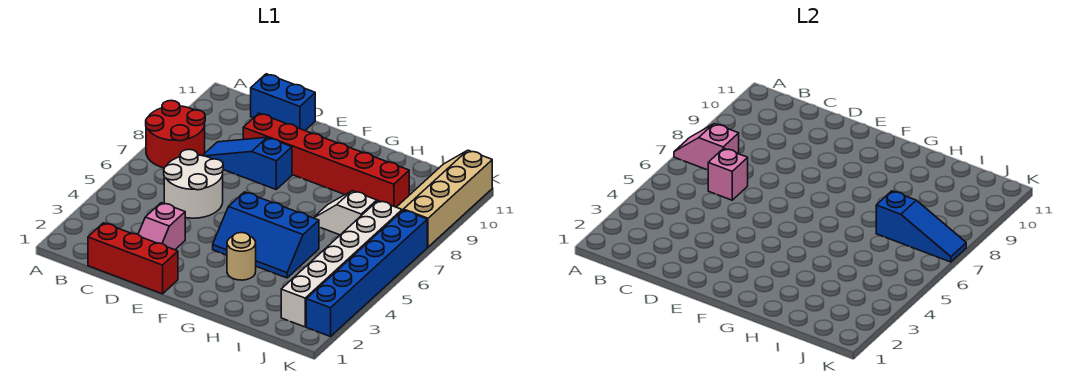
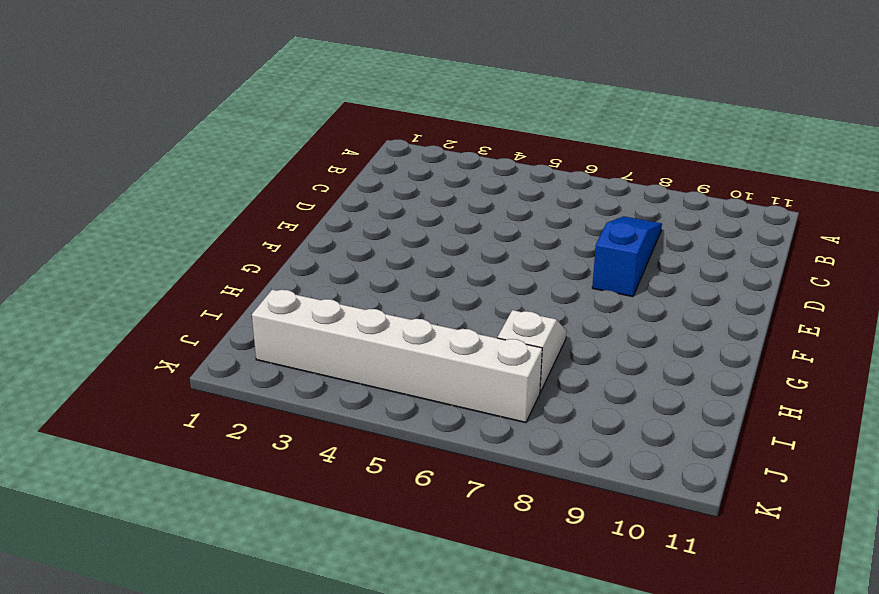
none -> red 2x2 round brick [146,100,205,168]
none -> red 1x3 brick [88,223,178,294]
none -> white 2x2 round brick [164,149,223,218]

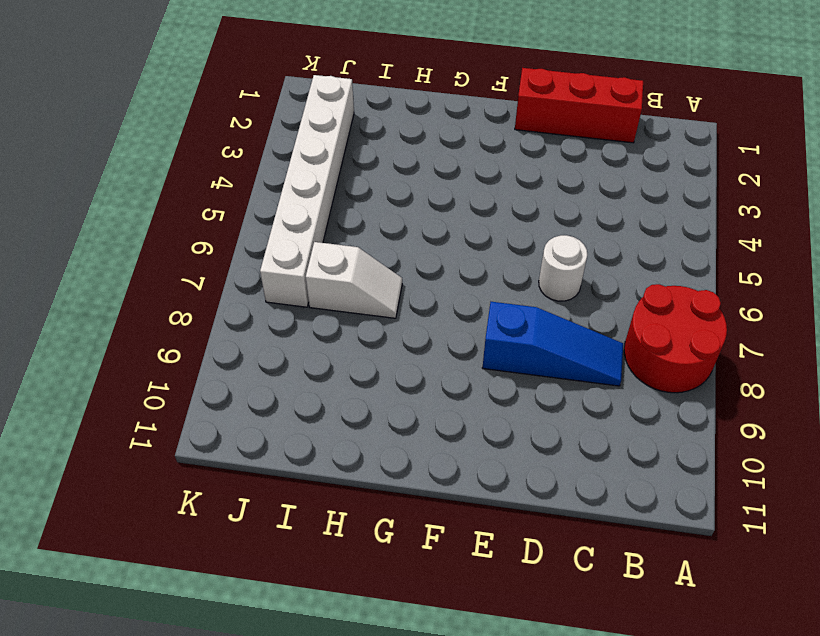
white 1x1 round brick [539,235,587,301] -> white 2x2 round brick [164,149,223,218]
none -> blue 1x2 brick [251,74,315,130]
none -> pink 1x2 slope [138,203,185,250]
none -> red 1x6 brick [243,113,409,207]

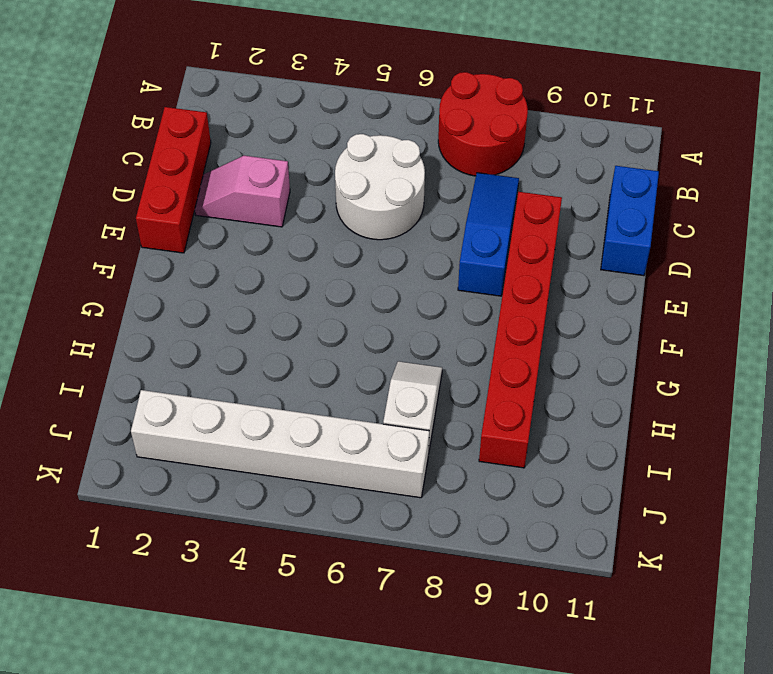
none -> blue 2x3 slope [213,192,319,278]
none -> tan 1x1 round brick [227,233,256,280]
none -> tan 2x4 slope [397,150,492,247]

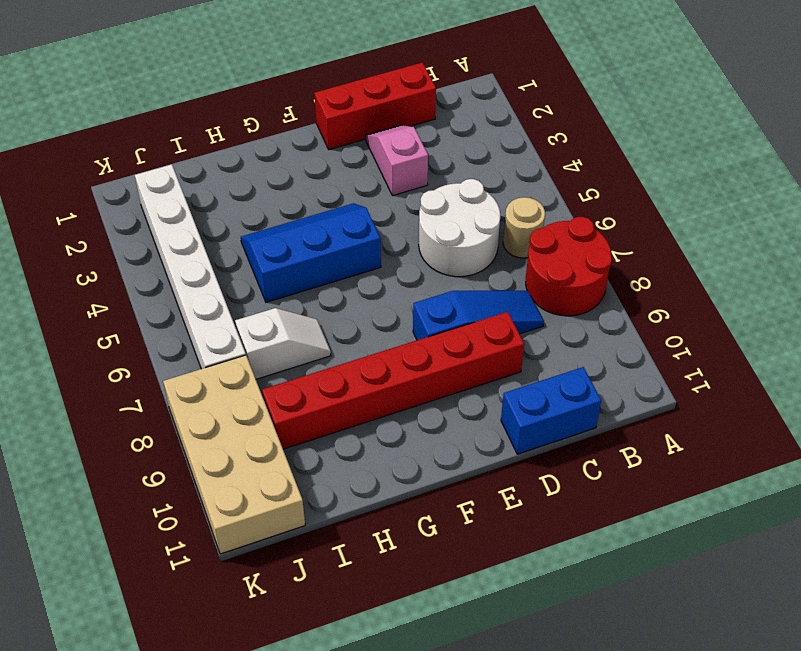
tan 1x1 round brick [503,197,545,258] -> tan 1x1 round brick moved to [227,233,256,280]
tan 2x4 brick [163,355,305,554] -> tan 2x4 slope [397,150,492,247]
none -> blue 1x6 brick [306,210,427,337]
none -> pink 1x2 slope [674,124,739,170]
none -> pink 1x1 brick [708,148,748,200]

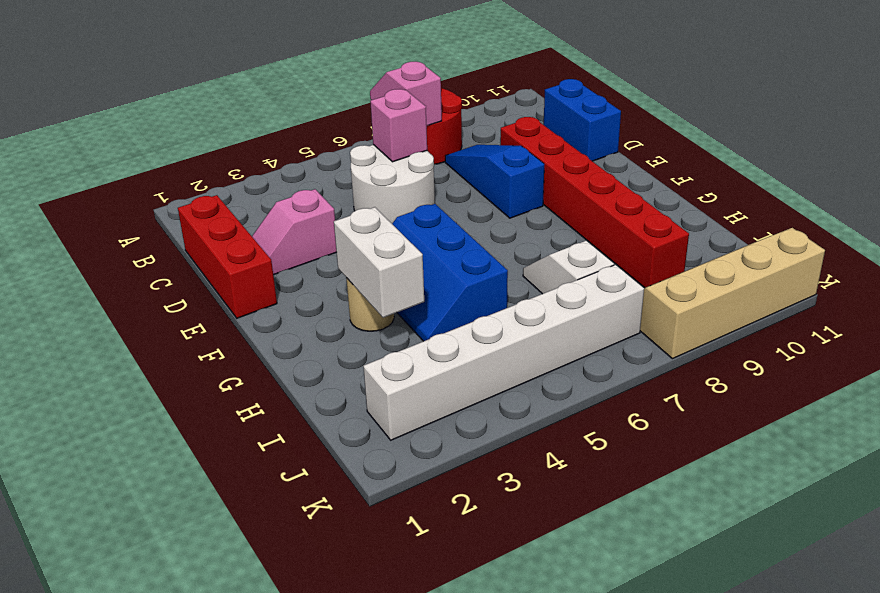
white 1x2 brick [334,207,424,318] -> none
none -> blue 1x6 brick [306,210,427,337]
none -> blue 1x3 slope [876,191,966,262]

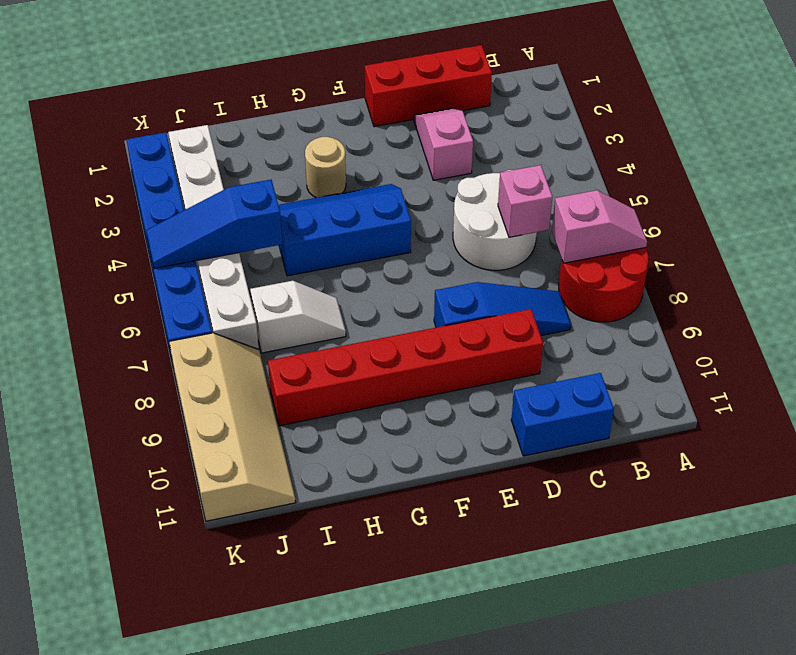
blue 1x3 slope [146,180,282,268] -> blue 1x3 slope moved to [876,191,966,262]

